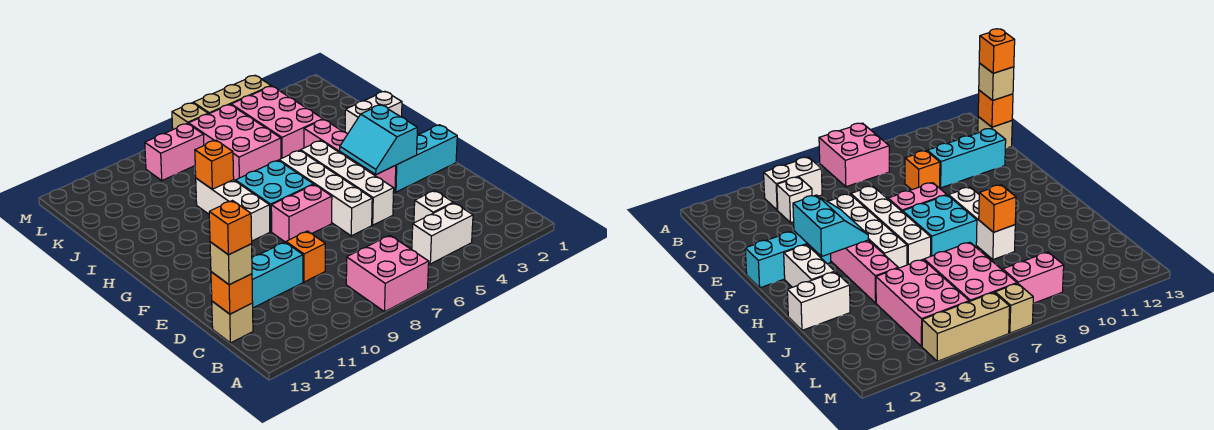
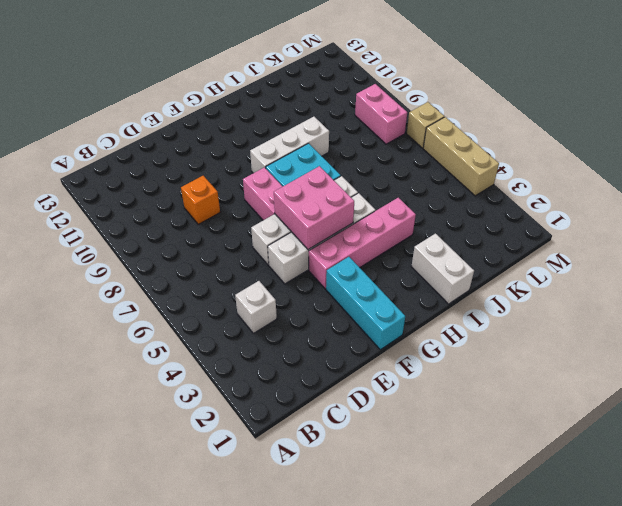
pink 2x2 brick [274,166,354,249] -> pink 2x2 brick moved to [346,235,429,312]
none -> white 1x2 brick [412,203,473,264]
none -> tan 1x1 brick [212,301,253,343]
none -> cyan 1x3 brick [252,242,303,308]

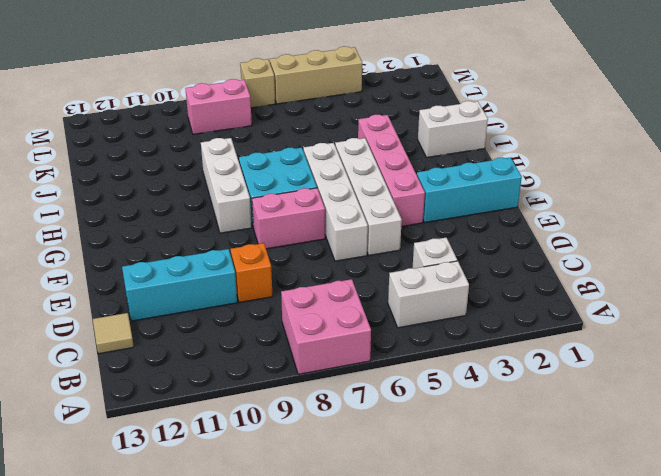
tan 1x1 tile [93,313,134,354] -> tan 1x1 brick [212,301,253,343]
none -> white 1x2 brick [784,245,835,287]
none -> pink 2x3 brick [231,86,323,159]
none -> pink 2x3 brick [189,105,281,181]

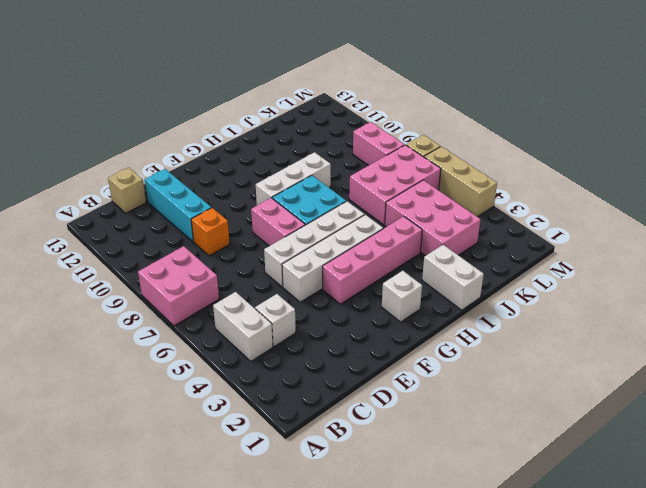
white 1x1 brick [382,271,422,322] -> white 1x2 brick [784,245,835,287]
pink 2x3 brick [385,180,481,256] -> pink 2x3 brick turned to [231,86,323,159]
none -> cyan 1x3 brick [395,125,457,192]
none -> orange 1x1 brick [211,272,253,314]
none -> cyan 2x2 slope [340,105,417,175]

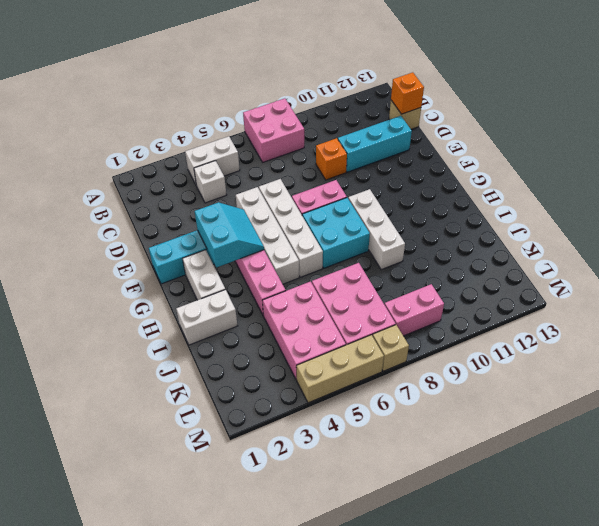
none -> orange 1x1 brick [195,140,234,189]
none -> tan 1x1 brick [210,242,252,285]
none -> orange 1x1 brick [209,201,252,255]

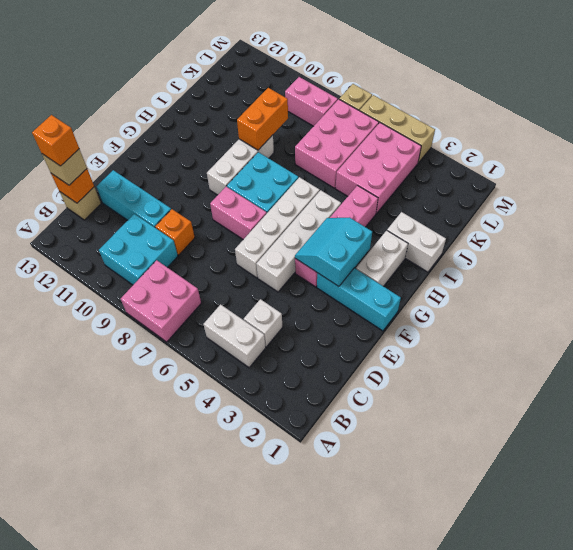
cyan 2x2 brick [99,214,178,285] -> none
orange 1x2 brick [237,88,288,150] -> orange 1x1 brick [195,140,234,189]

